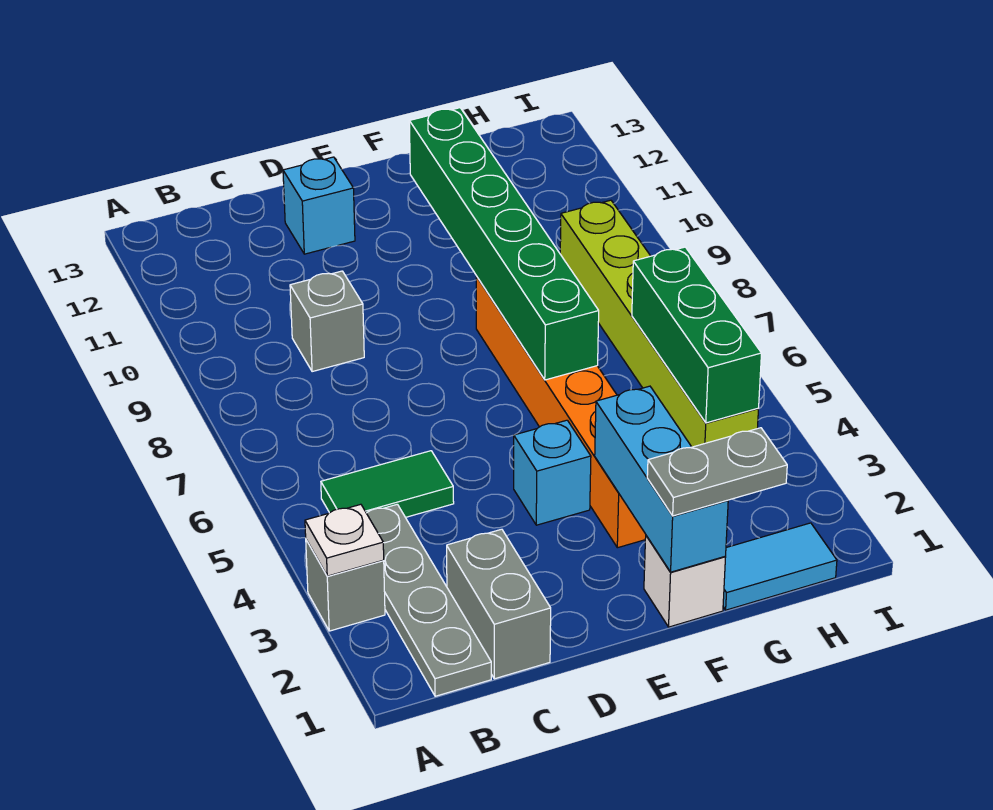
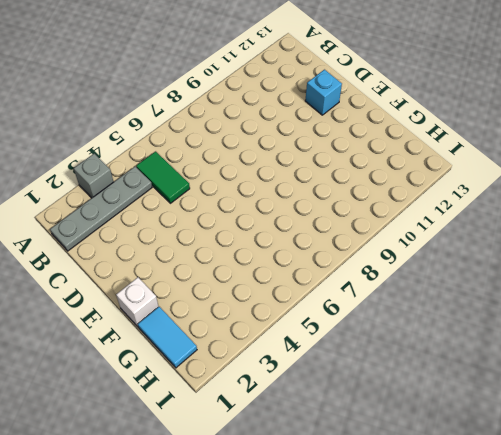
none -> grey 1x2 brick [447,529,551,679]
none -> grey 1x1 brick [290,271,364,372]
none -> cyan 1x1 brick [514,420,591,525]

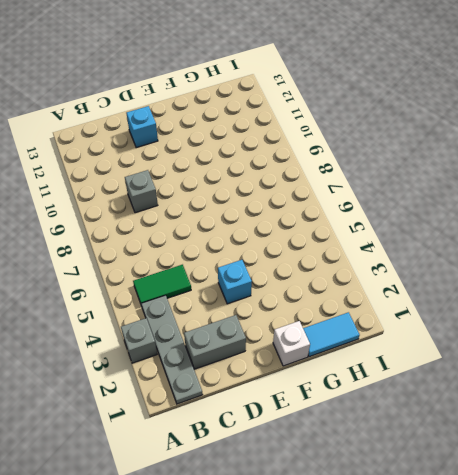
grey 1x2 brick [184,315,246,369] -> grey 1x2 brick turned to [447,529,551,679]
none -> orange 1x6 brick [476,276,646,548]
none -> lime 1x6 brick [560,200,758,447]
none -> white 1x1 plate [305,504,384,576]

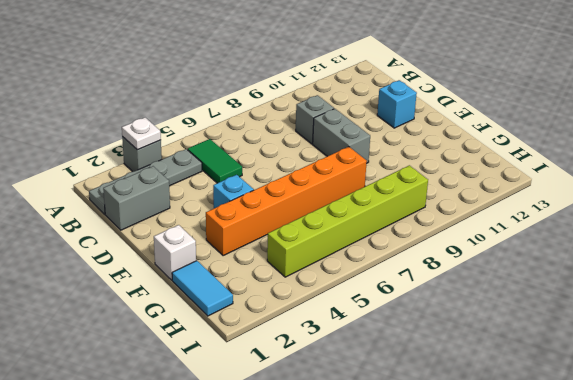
grey 1x2 brick [313,109,370,164] -> none
none -> cyan 1x3 brick [595,386,728,572]
none -> green 1x6 brick [409,108,599,380]
none -> green 1x3 brick [632,247,762,423]

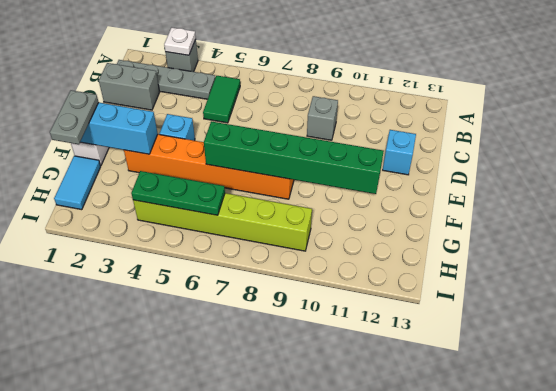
green 1x3 plate [131,171,225,215] -> green 1x3 brick [632,247,762,423]

